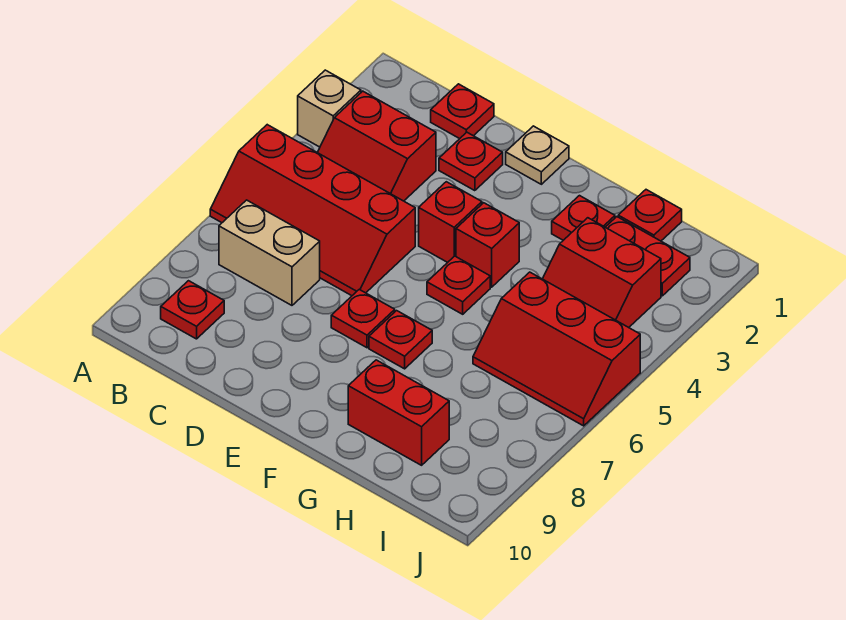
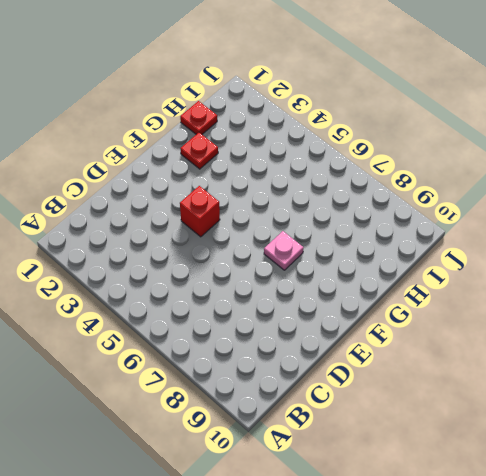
pink 1x1 plate [264,231,304,270] -> red 1x1 plate [369,311,432,369]
none -> tan 1x1 brick [298,70,361,147]
none -> red 2x4 slope [210,125,415,296]
none -> red 2x2 slope [317,91,436,201]

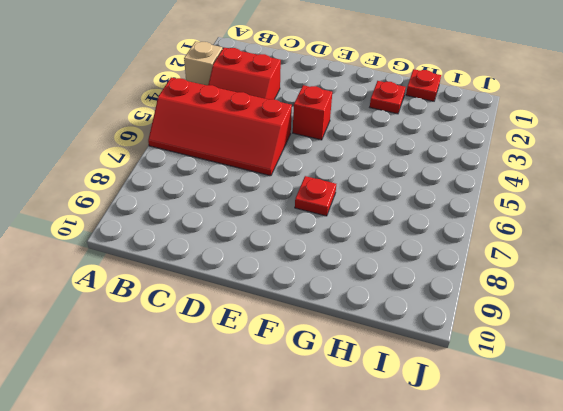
none -> tan 1x2 brick [219,200,320,305]
none -> red 1x1 plate [161,281,224,339]
none -> red 1x1 plate [431,84,494,139]

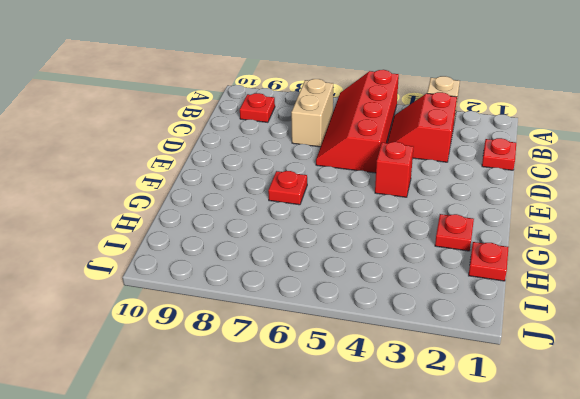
none -> red 1x1 plate [439,132,503,191]
none -> tan 1x1 plate [506,126,569,184]
none -> red 1x1 plate [331,290,395,348]

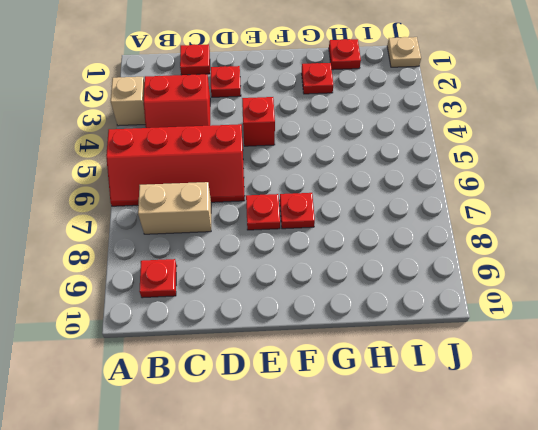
tan 1x1 plate [387,37,421,67] -> tan 1x1 plate moved to [506,126,569,184]
none -> red 1x1 brick [456,203,519,287]
none -> red 1x1 plate [427,256,490,314]
none -> red 1x2 brick [348,360,449,465]

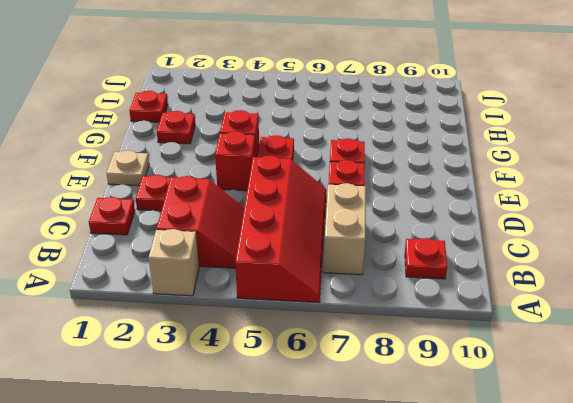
none -> red 1x2 brick [348,360,449,465]
none -> red 1x2 plate [606,217,690,296]
none -> red 2x2 slope [543,218,661,327]

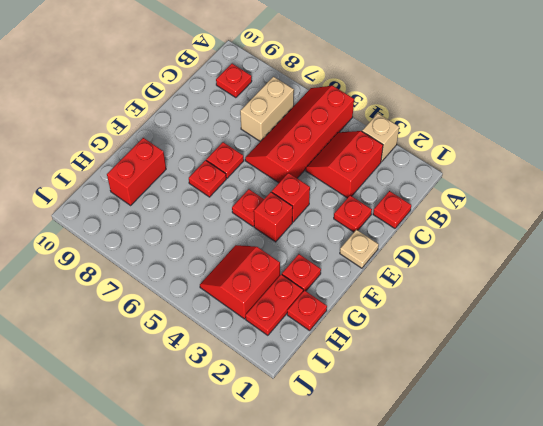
none -> red 2x3 slope [473,272,640,426]

